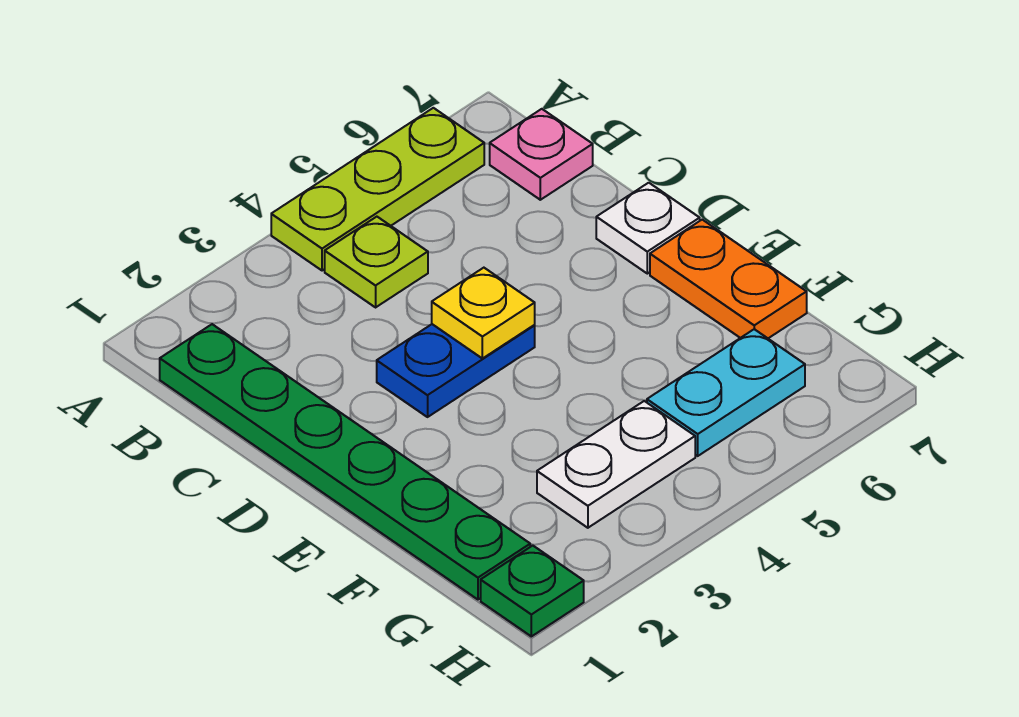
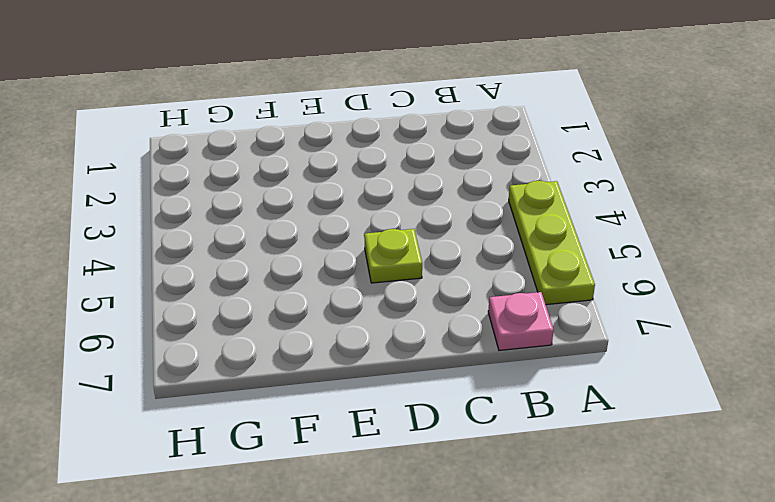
lime 1x1 plate [364,229,422,283] -> lime 1x1 plate moved to [325,217,428,307]
none -> green 1x6 plate [160,324,530,599]
none -> blue 1x2 plate [377,324,535,417]

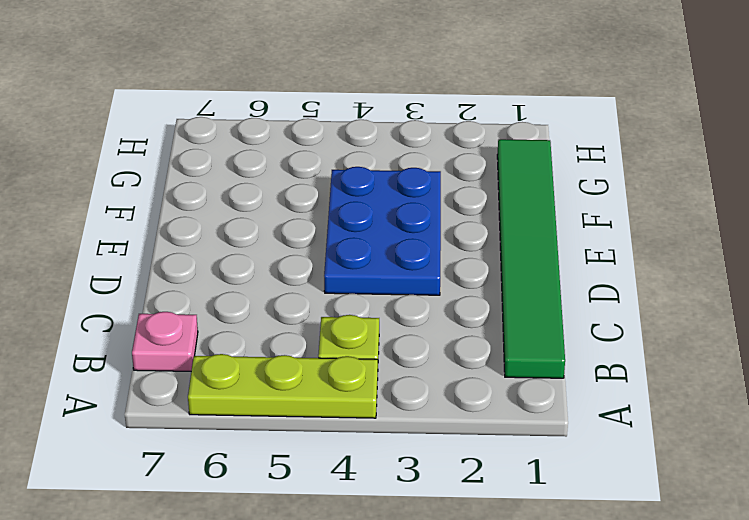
green 1x6 tile [497,139,565,378] -> green 1x6 plate [160,324,530,599]
blue 2x3 plate [324,167,441,295] -> blue 1x2 plate [377,324,535,417]
none -> white 1x1 plate [596,183,700,274]
none -> orange 1x2 plate [650,220,807,338]

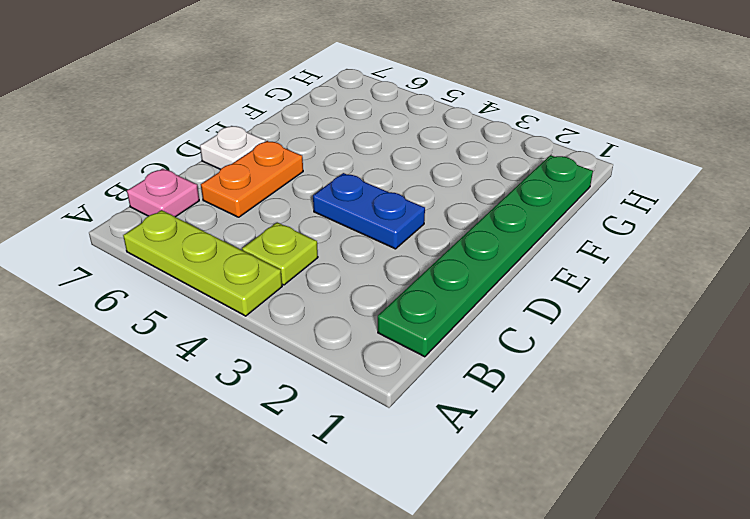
orange 1x2 plate [201,141,303,217] -> orange 1x2 plate moved to [650,220,807,338]
none -> white 1x2 plate [537,401,695,528]
none -> cyan 1x2 plate [647,329,805,456]

